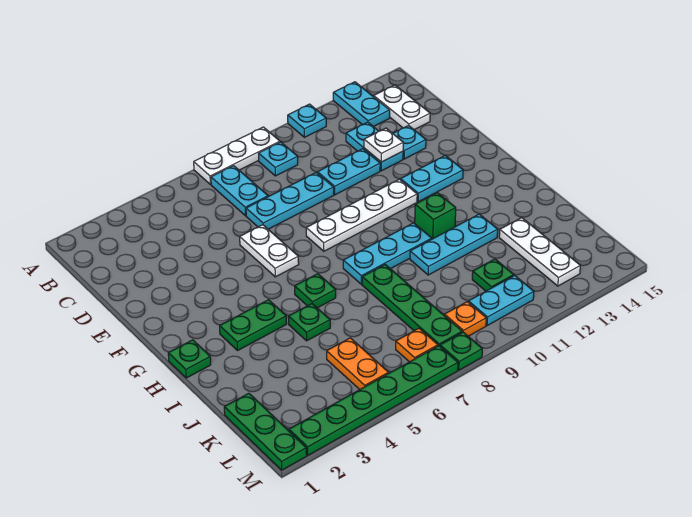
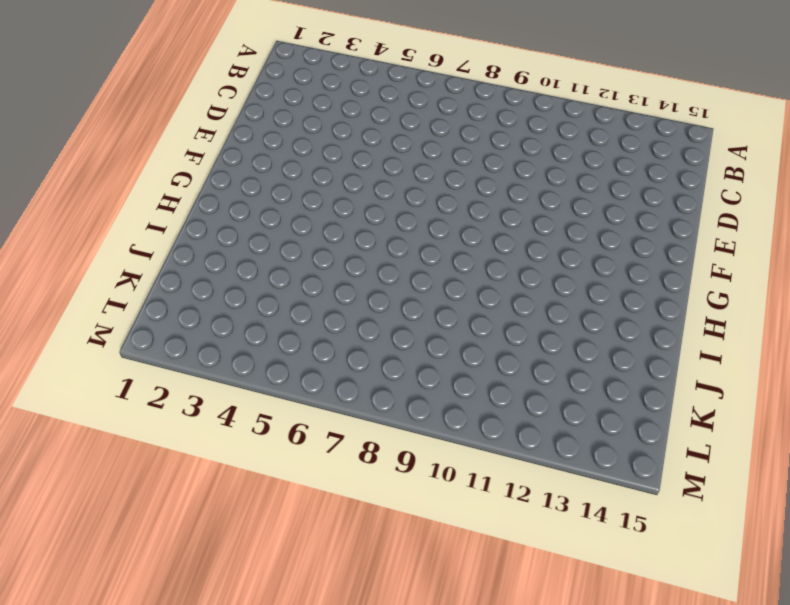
none -> white 1x3 plate [194,127,280,185]
none -> cyan 1x1 plate [288,104,326,137]
none -> cyan 1x2 plate [333,82,390,127]
none -> cyan 1x2 plate [211,166,268,216]

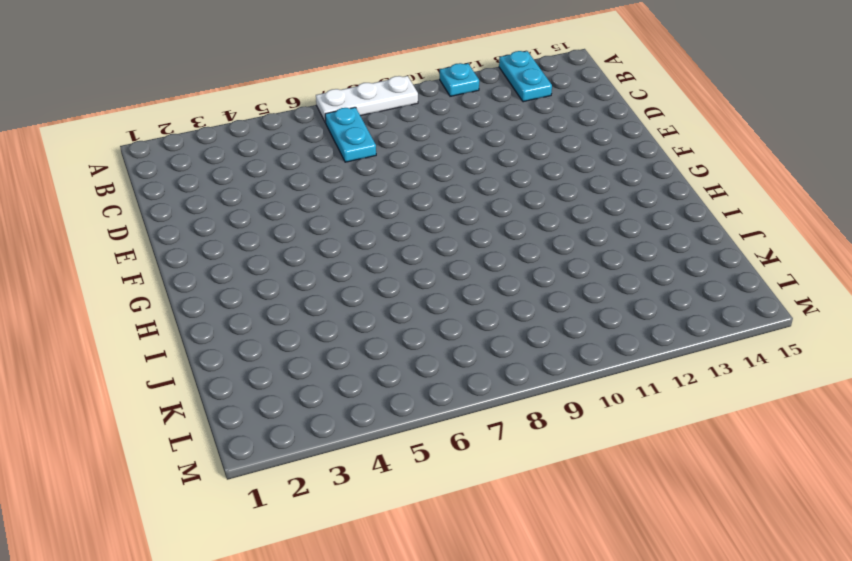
none -> cyan 1x1 plate [259,142,298,176]
none -> white 1x2 plate [373,85,430,130]
none -> cyan 1x2 plate [346,122,403,171]
none -> cyan 1x3 plate [246,172,334,229]

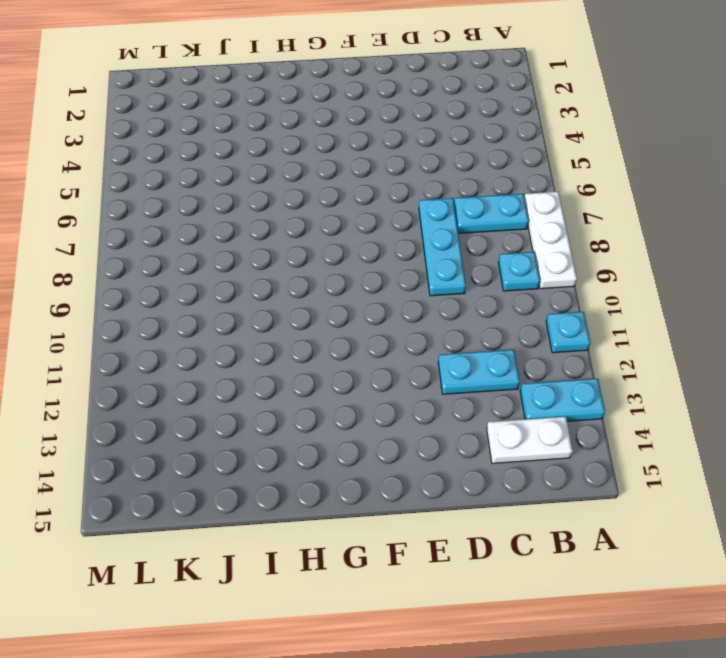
none -> cyan 1x2 plate [317,149,380,195]
none -> cyan 1x1 plate [393,125,426,159]
none -> white 1x2 plate [240,225,299,277]
none -> white 1x4 plate [306,179,417,251]

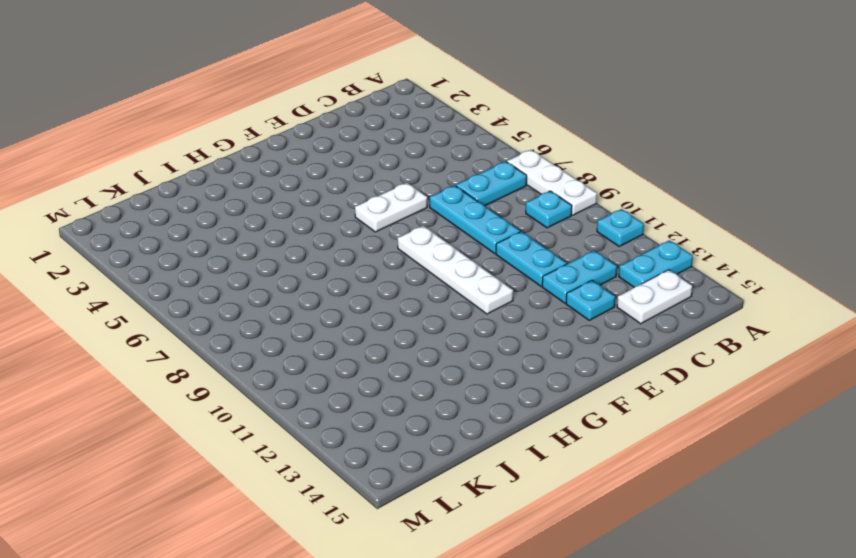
none -> cyan 1x2 plate [401,155,463,202]
none -> green 1x1 plate [168,340,211,378]
none -> green 1x2 plate [220,300,287,350]
none -> green 1x1 plate [295,274,336,308]

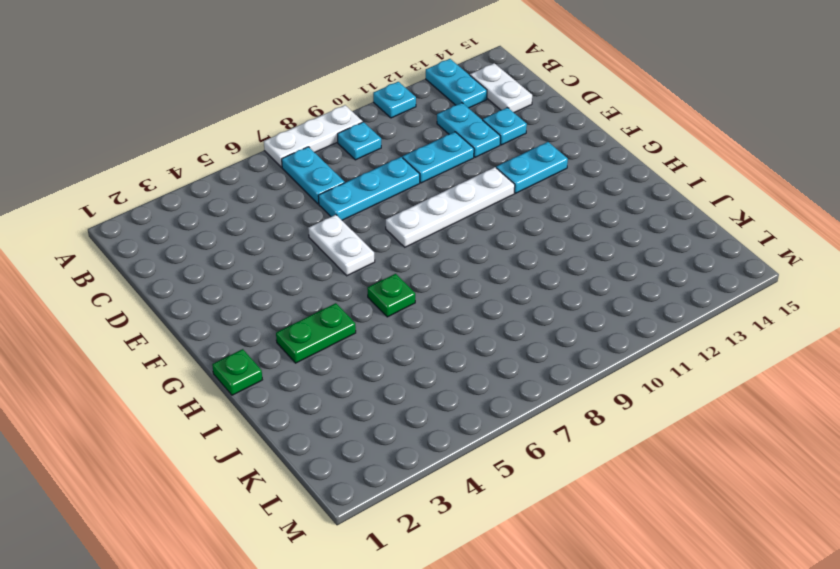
none -> cyan 1x3 plate [343,223,432,284]
none -> green 1x1 brick [415,193,456,239]
none -> green 1x1 plate [288,304,330,341]
none -> green 1x4 plate [362,265,462,346]

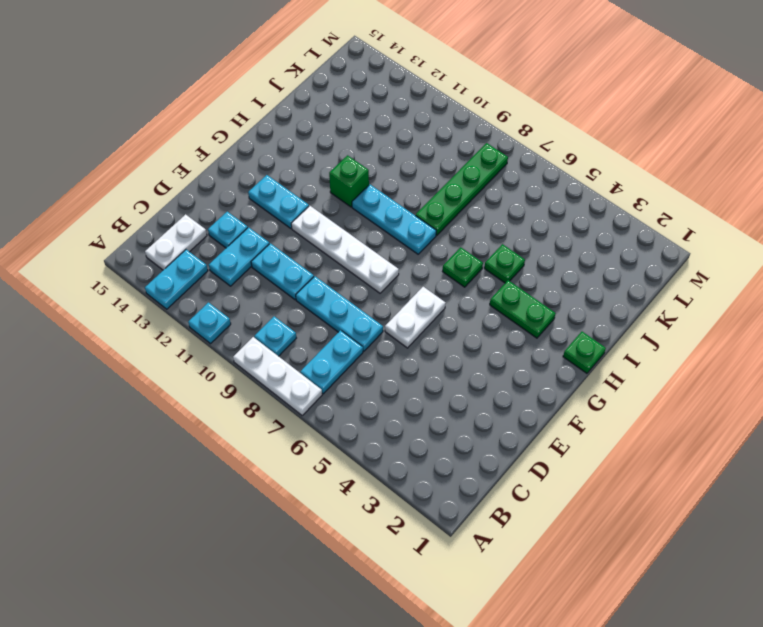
none -> cyan 1x3 plate [410,214,498,275]
none -> white 1x3 plate [499,218,580,286]
none -> green 1x3 plate [224,393,307,470]
none -> orange 1x2 plate [327,338,389,390]

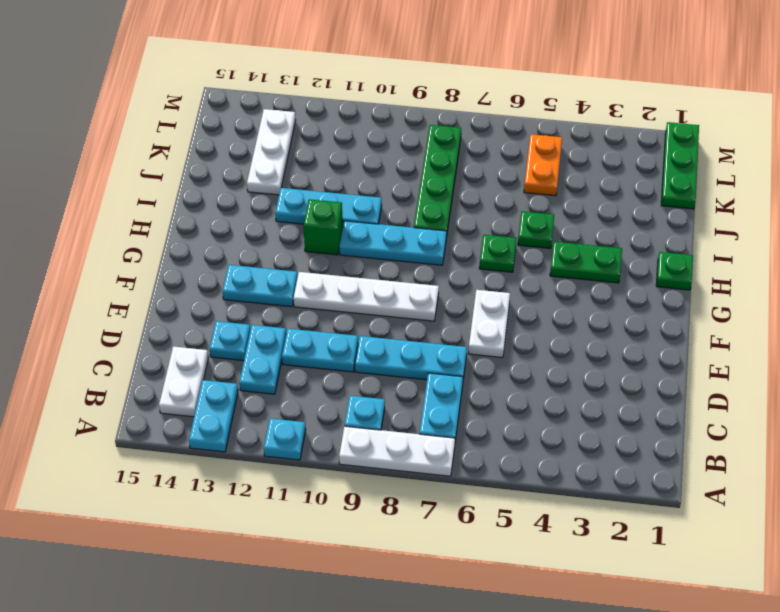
none -> green 1x1 plate [472,259,514,291]
none -> orange 1x1 plate [396,328,438,362]
none -> orange 1x1 plate [444,302,486,336]
none -> cyan 1x2 plate [469,276,534,325]

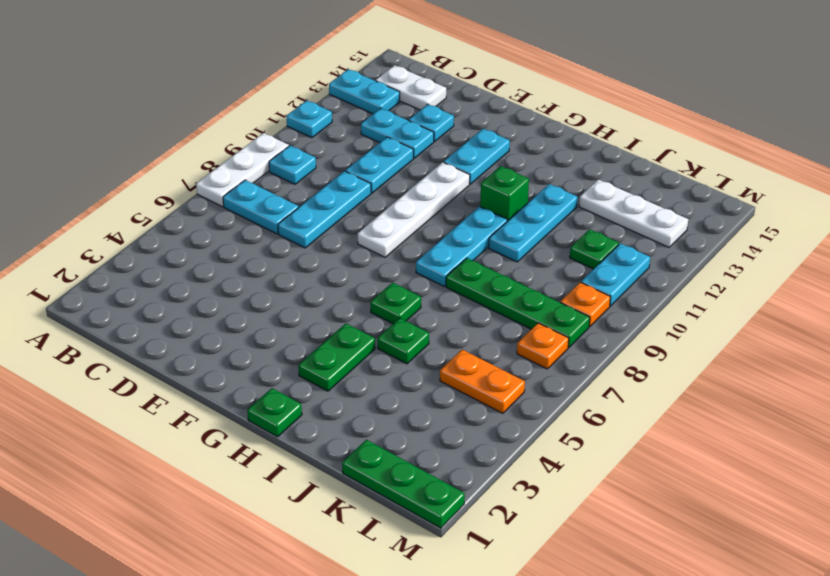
none -> white 1x2 plate [240,225,299,277]
none -> green 1x6 plate [289,346,458,455]
none -> green 1x1 plate [440,332,482,370]
none -> white 1x1 plate [364,128,403,162]

